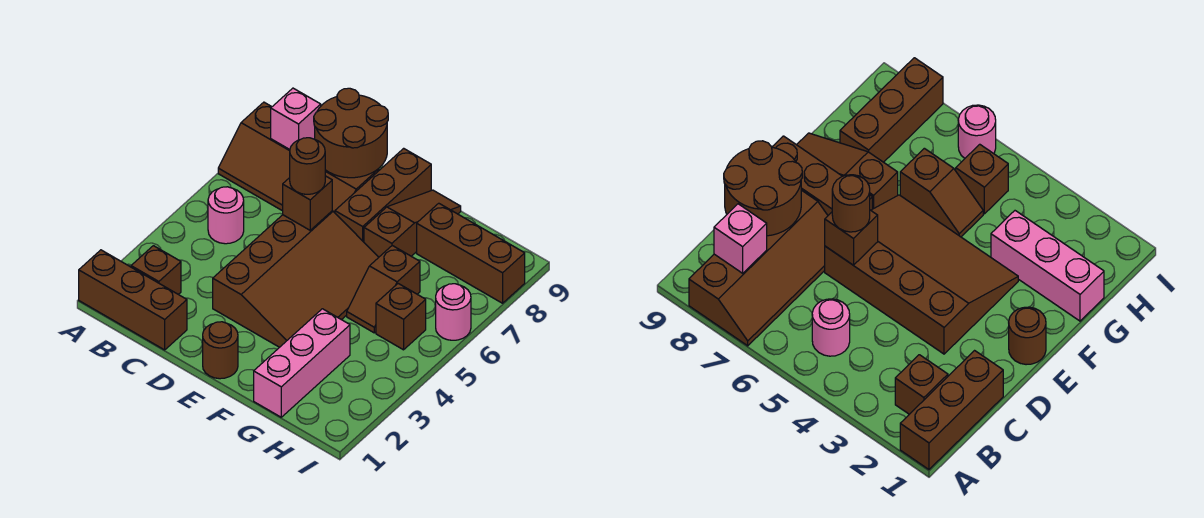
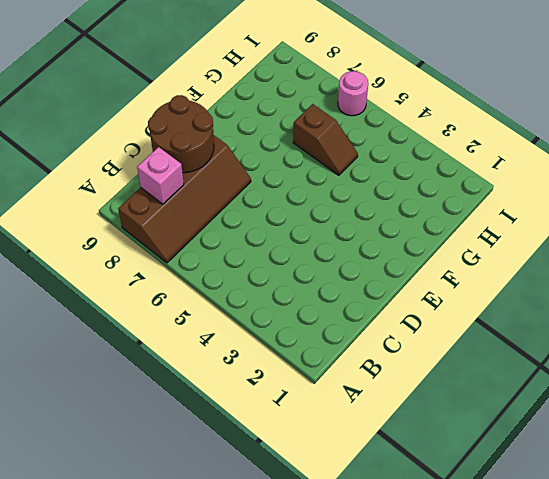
none -> brown 1x3 brick [79,250,187,350]
none -> brown 1x1 brick [131,246,181,294]
none -> pink 1x1 round brick [208,187,244,244]

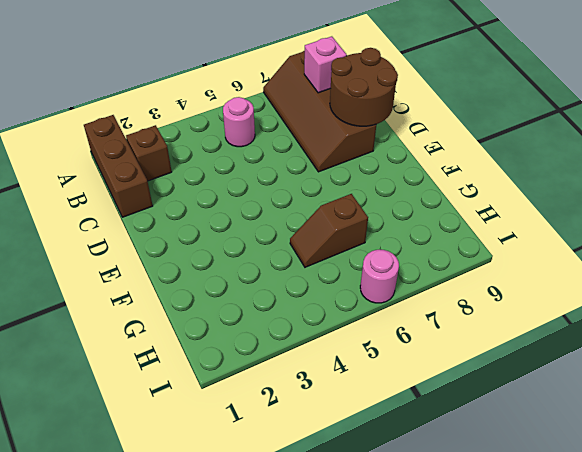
none -> brown 3x4 slope [213,211,379,347]
none -> brown 1x1 round brick [203,322,238,379]
none -> brown 1x3 brick [335,148,431,242]

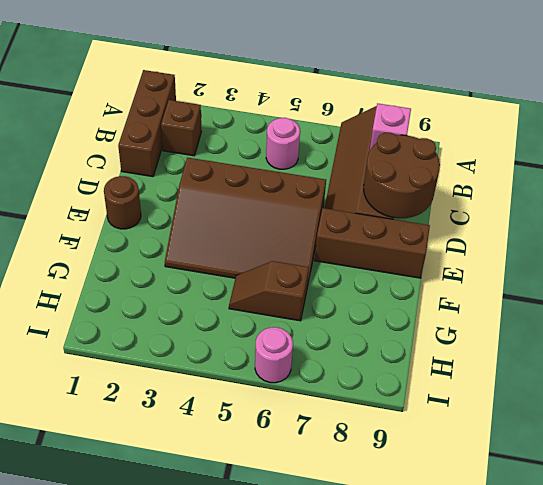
none -> brown 1x3 slope [364,190,461,257]
none -> pink 1x3 brick [254,309,350,417]
none -> brown 1x3 brick [417,203,525,303]

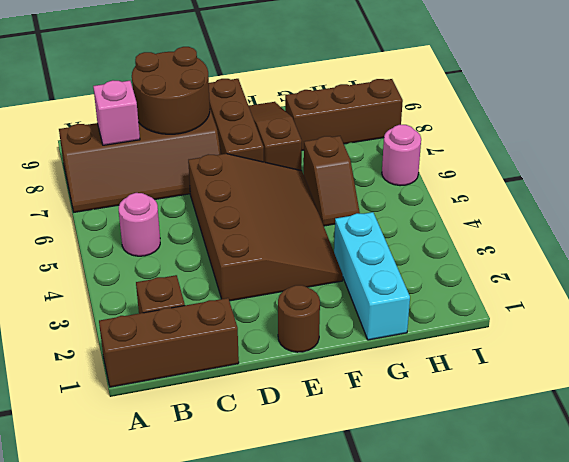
cyan 1x3 brick [334,212,410,340] -> pink 1x3 brick [254,309,350,417]
none -> brown 1x1 brick [376,284,426,350]
none -> brown 1x1 brick [283,176,332,230]
none -> brown 1x1 round brick [290,138,325,194]

